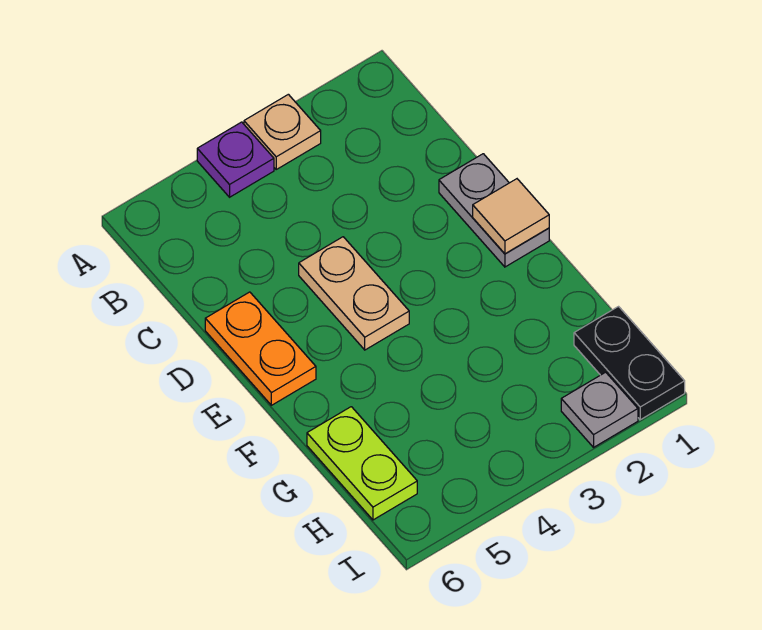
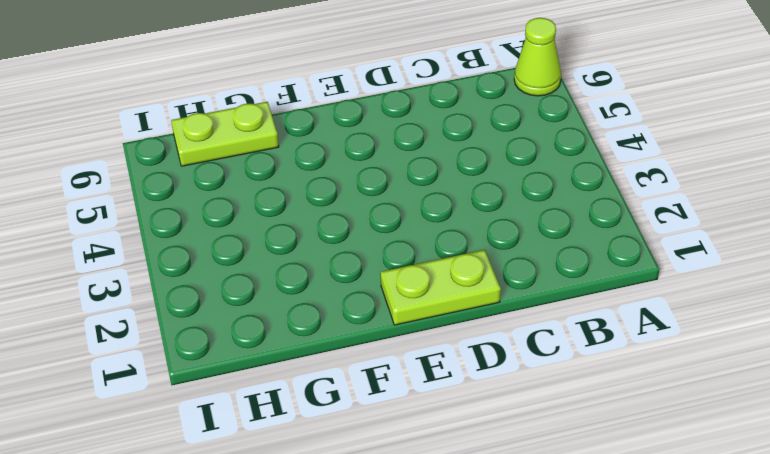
lime 1x1 cone [514,18,561,96] -> none
lime 1x2 plate [380,250,501,325] -> grey 1x2 plate [439,154,549,267]
none -> tan 1x1 plate [244,94,321,169]
none -> purple 1x1 plate [197,122,274,197]

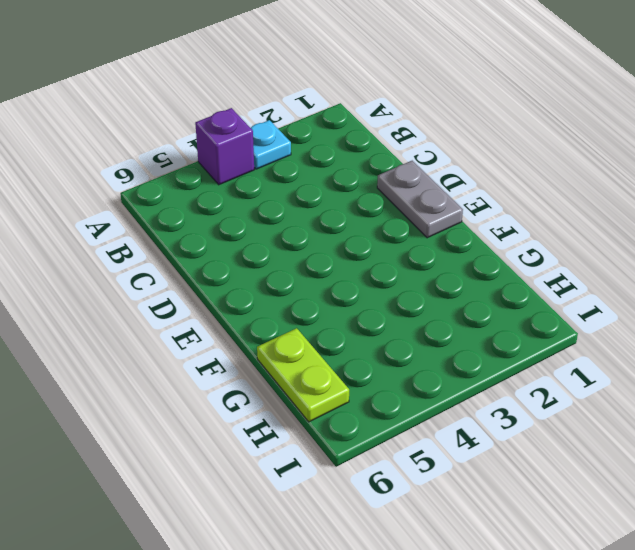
cyan 1x1 plate [251,120,291,169] -> tan 1x1 plate [244,94,321,169]
purple 1x1 brick [195,108,254,185] -> purple 1x1 plate [197,122,274,197]
none -> tan 1x2 plate [299,237,409,350]
none -> orange 1x2 plate [205,292,316,405]

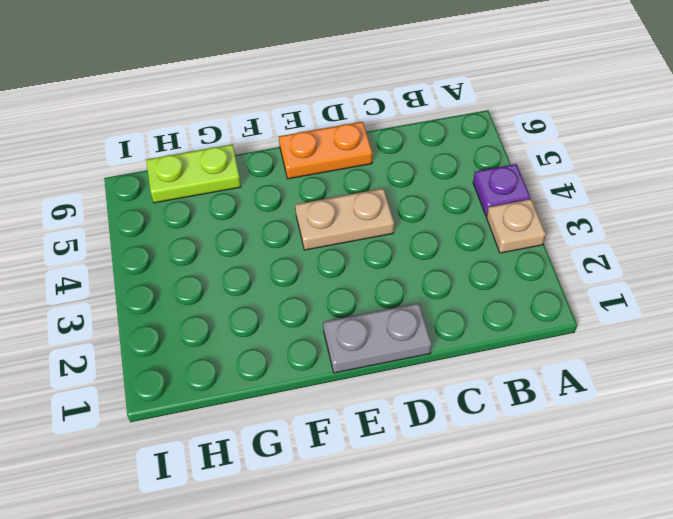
none -> black 1x2 plate [574,307,685,420]
none -> grey 1x1 plate [561,372,638,447]

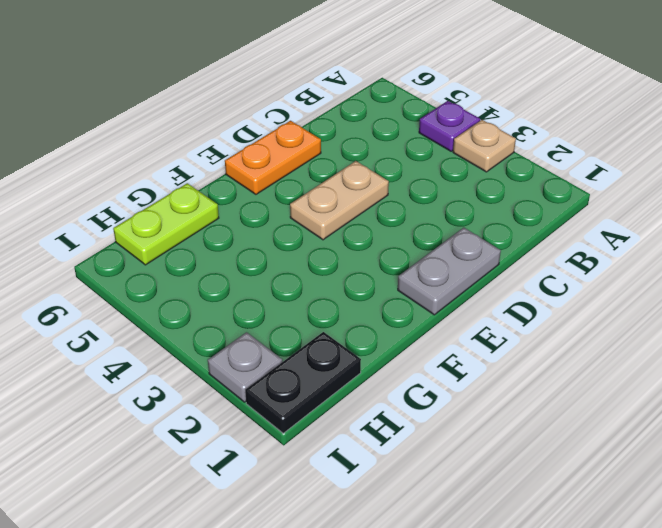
none -> tan 1x1 tile [473,179,549,254]

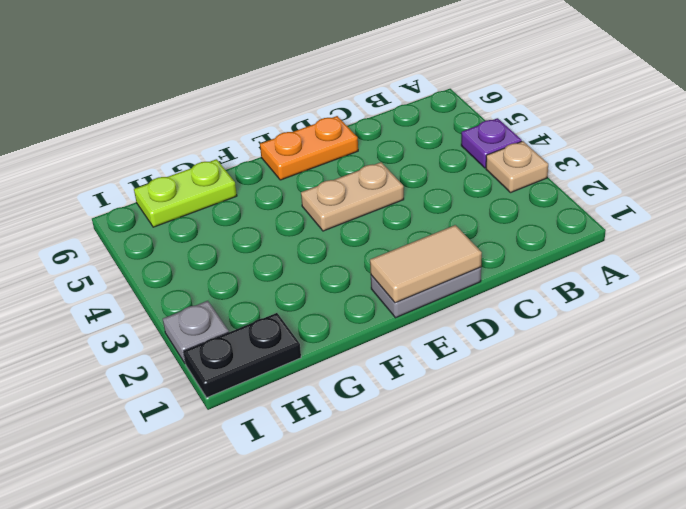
tan 1x2 tile [370,225,482,303] -> tan 1x1 tile [473,179,549,254]

